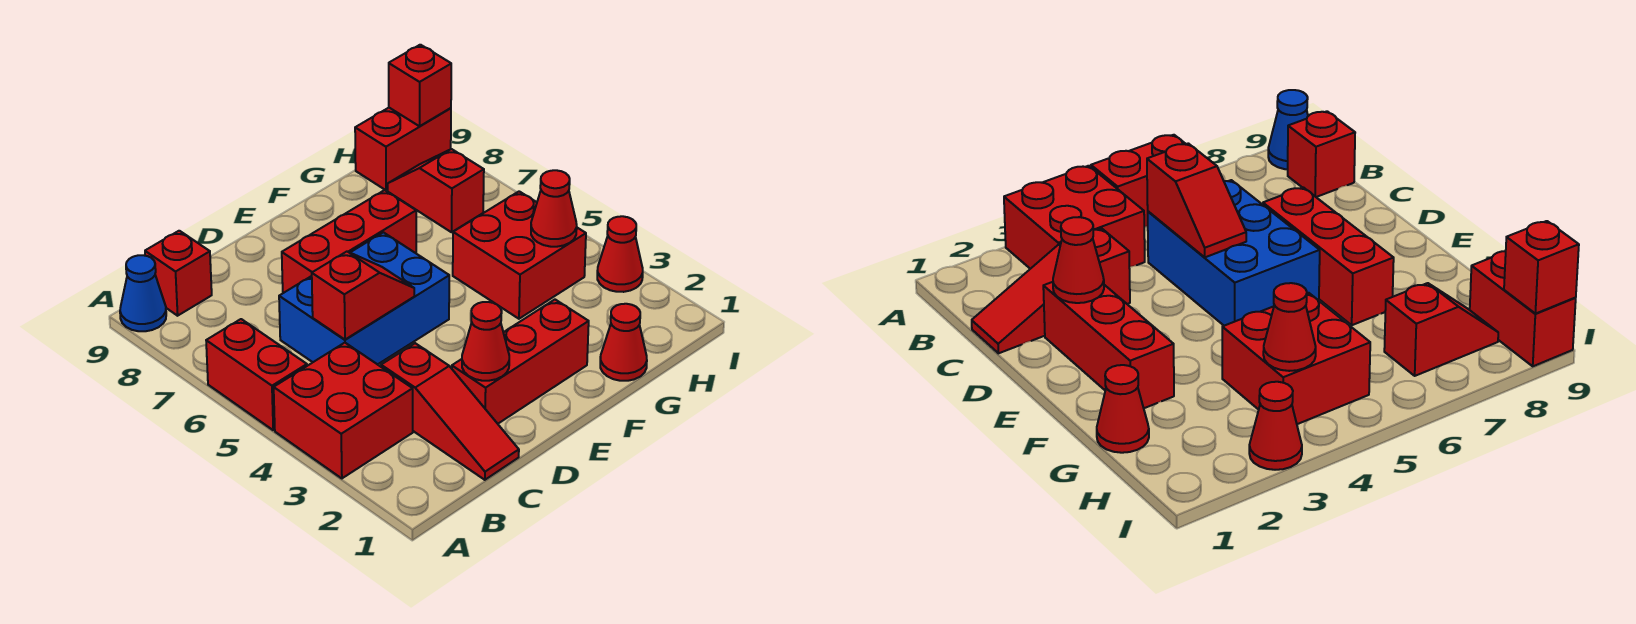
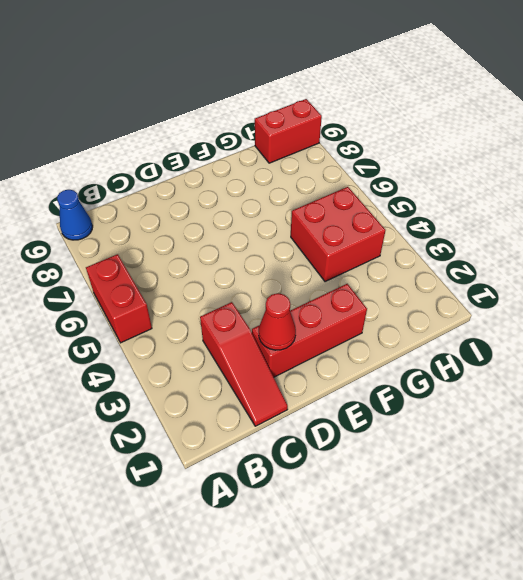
none -> red 2x2 brick [274,343,413,478]
none -> red 1x1 brick [145,231,212,316]
none -> blue 2x3 brick [279,232,449,365]

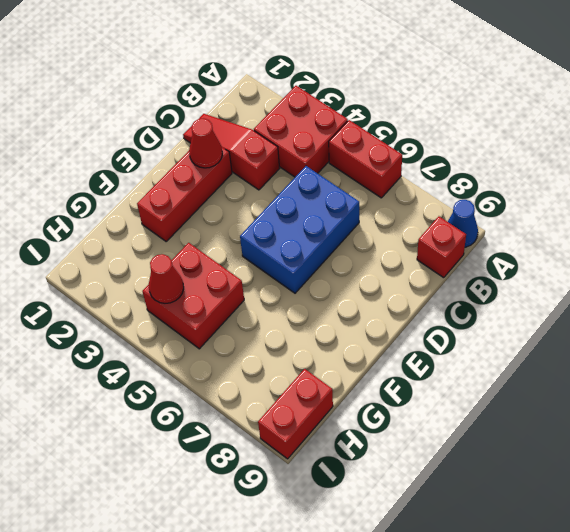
none -> red 1x3 brick [282,190,416,293]
none -> red 1x1 cone [600,304,647,381]
none -> red 1x2 slope [388,149,484,232]

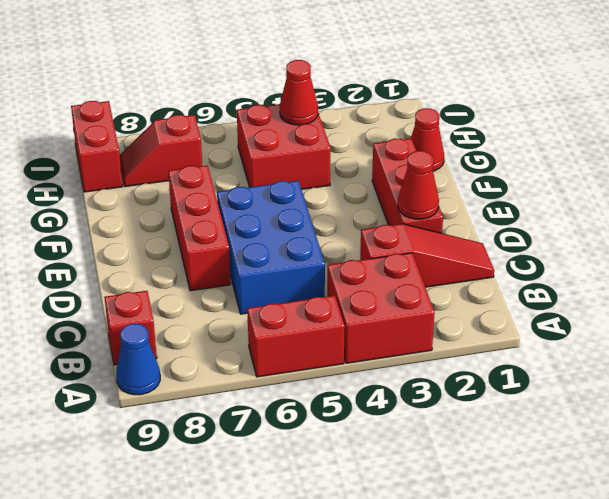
none -> red 1x1 cone [597,216,643,292]
none -> red 1x2 slope [312,252,414,340]
none -> red 1x1 brick [389,45,451,126]

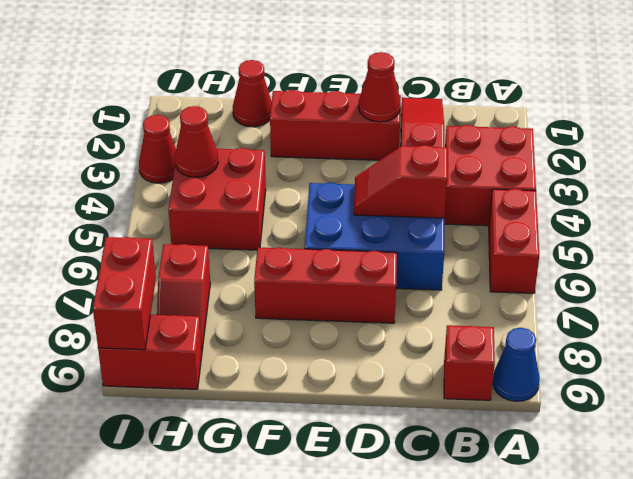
red 1x2 brick [93,237,156,350] -> red 1x1 brick [389,45,451,126]

